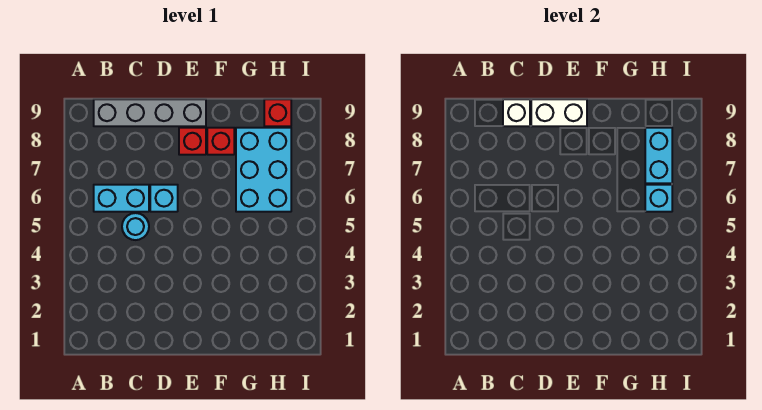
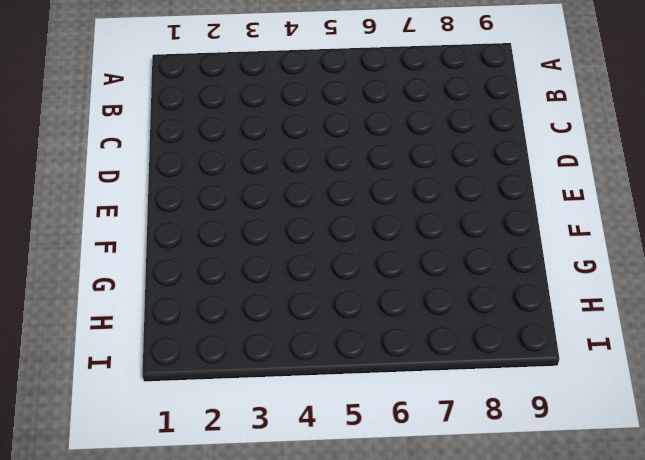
none -> cyan 1x2 brick [94,185,149,212]
none -> grey 1x4 brick [94,99,206,126]
none -> cyan 1x1 round brick [122,213,149,240]

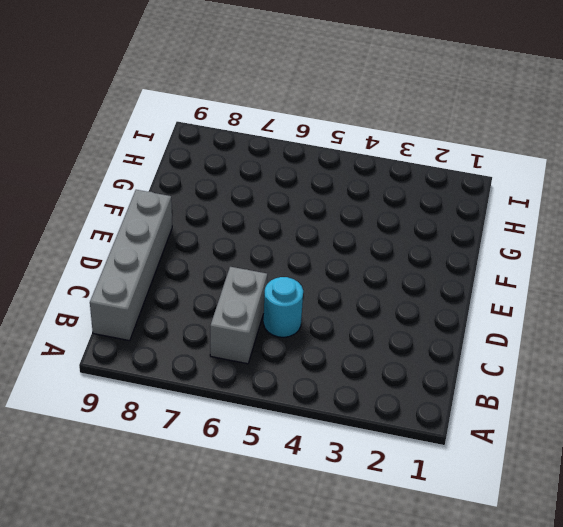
grey 1x2 brick [210,267,267,364] -> cyan 1x2 brick [94,185,149,212]
none -> cyan 1x1 brick [150,185,178,212]
none -> red 1x1 brick [179,128,206,155]
none -> red 1x1 brick [207,128,234,155]

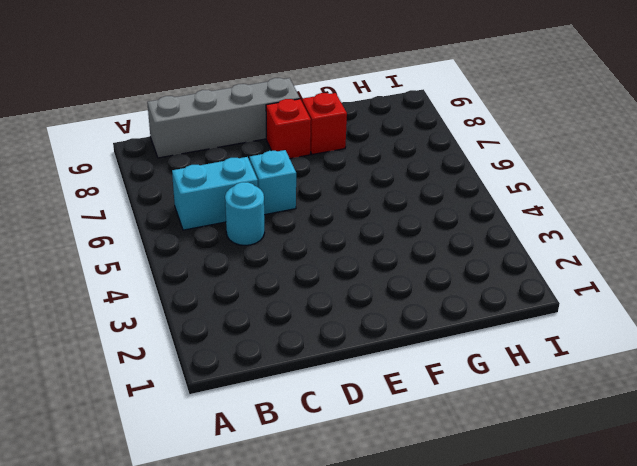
none -> cyan 2x3 brick [236,128,291,212]
none -> red 1x1 brick [264,99,291,126]
none -> white 1x1 brick [503,99,530,126]

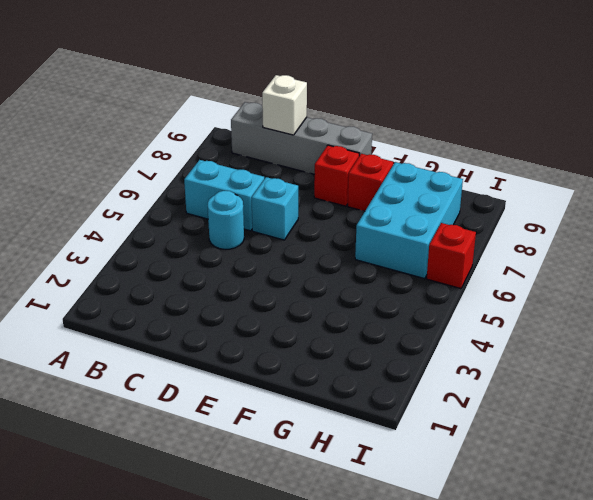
red 1x1 brick [427,223,476,289] -> red 1x1 brick moved to [264,99,291,126]
none -> white 1x2 brick [531,99,587,126]
none -> cyan 1x1 brick [645,185,672,212]
none -> cyan 1x2 brick [645,128,672,183]

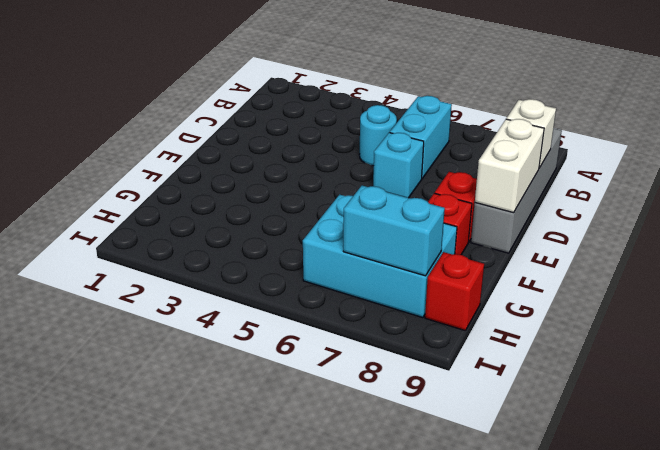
none -> cyan 1x1 brick [645,185,672,212]

